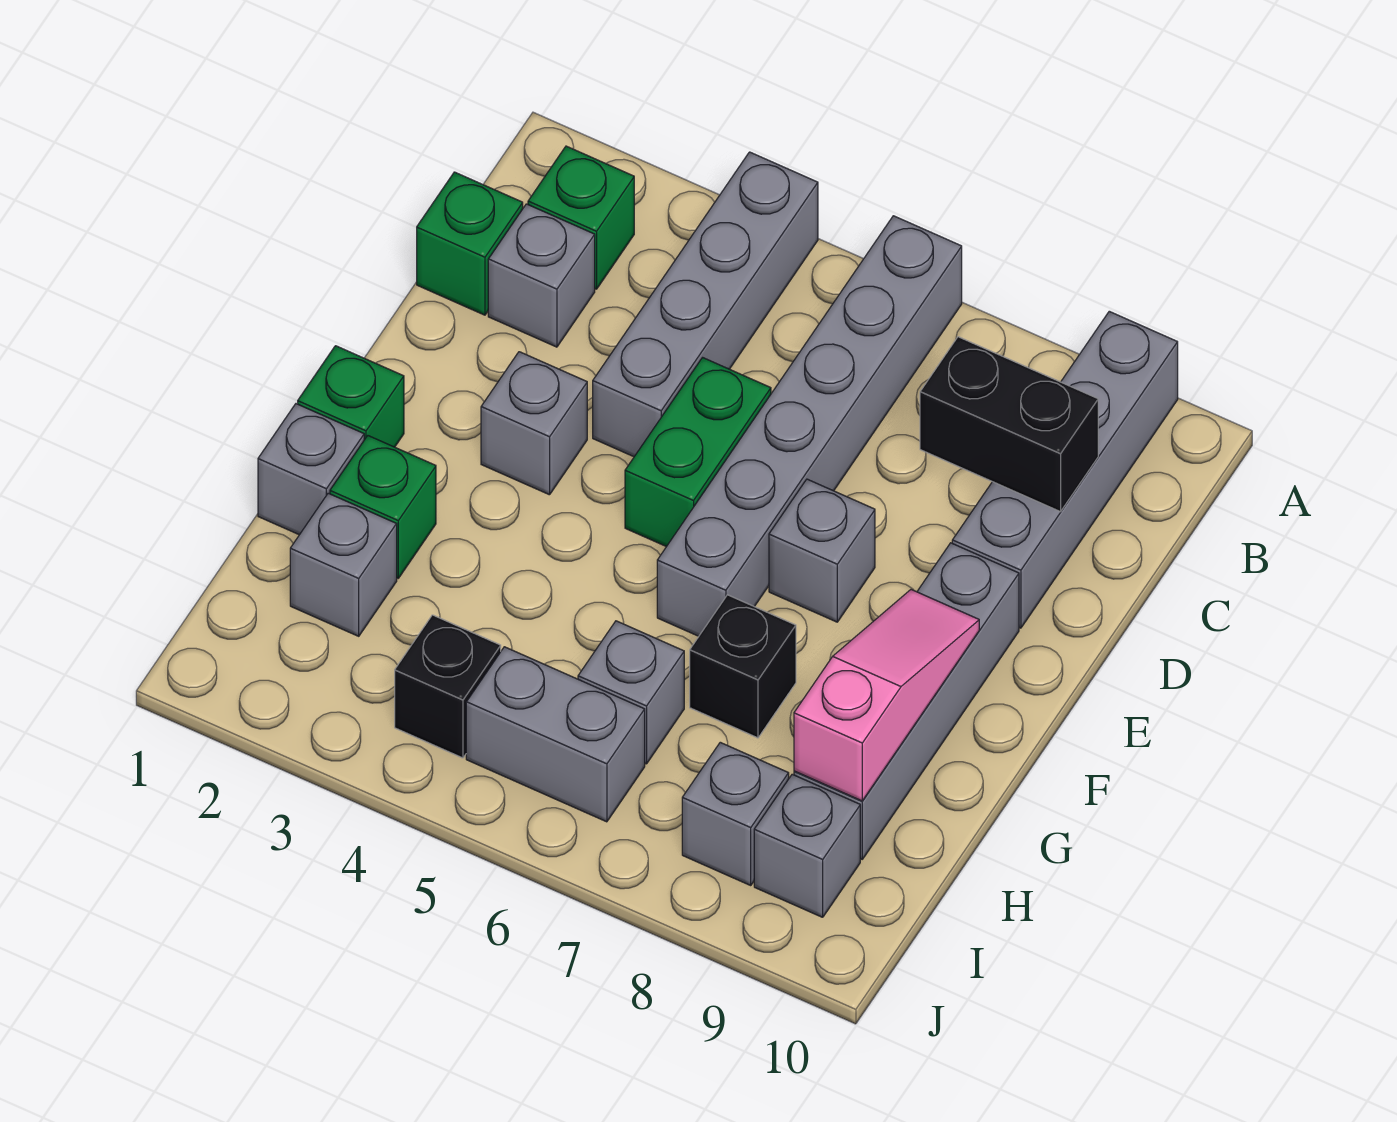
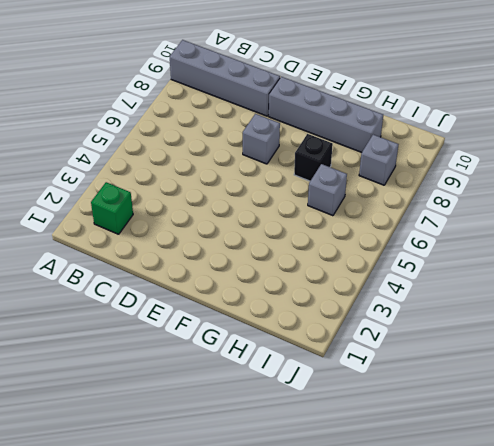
none -> grey 1x4 brick [593,152,818,457]
none -> grey 1x6 brick [657,216,962,636]
none -> green 1x1 brick [417,172,523,315]

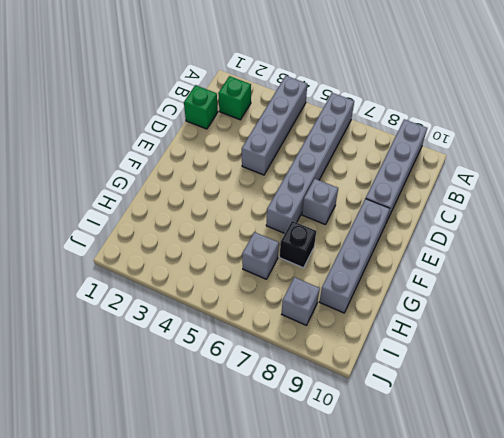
none -> grey 1x1 brick [488,204,595,347]
none -> green 1x2 brick [625,358,771,547]
none -> grey 1x1 brick [481,352,587,495]

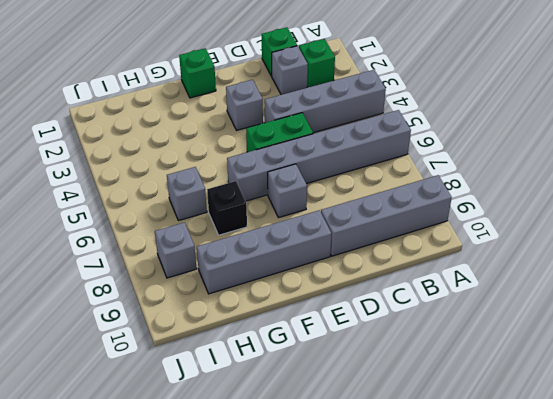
none -> grey 1x1 brick [258,404,364,535]
none -> green 1x1 brick [330,436,436,578]
none -> grey 1x1 brick [290,493,397,636]

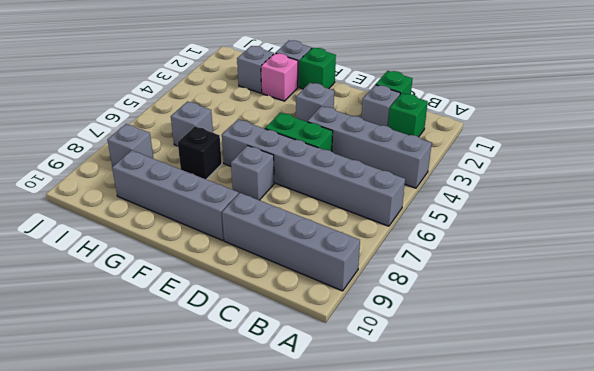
pink 1x1 brick [261,53,298,101] -> green 1x1 brick [330,436,436,578]
none -> black 1x1 brick [395,615,501,758]
none -> grey 1x2 brick [466,647,645,822]
none -> grey 1x1 brick [754,774,860,917]

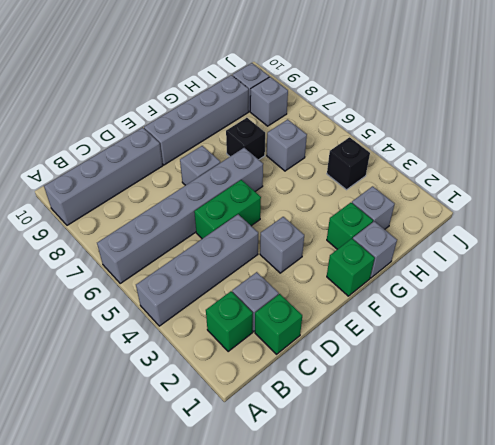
none -> grey 1x2 brick [466,647,645,822]
none -> black 1x2 brick [920,337,1098,512]
none -> pink 1x3 slope [794,590,979,801]

